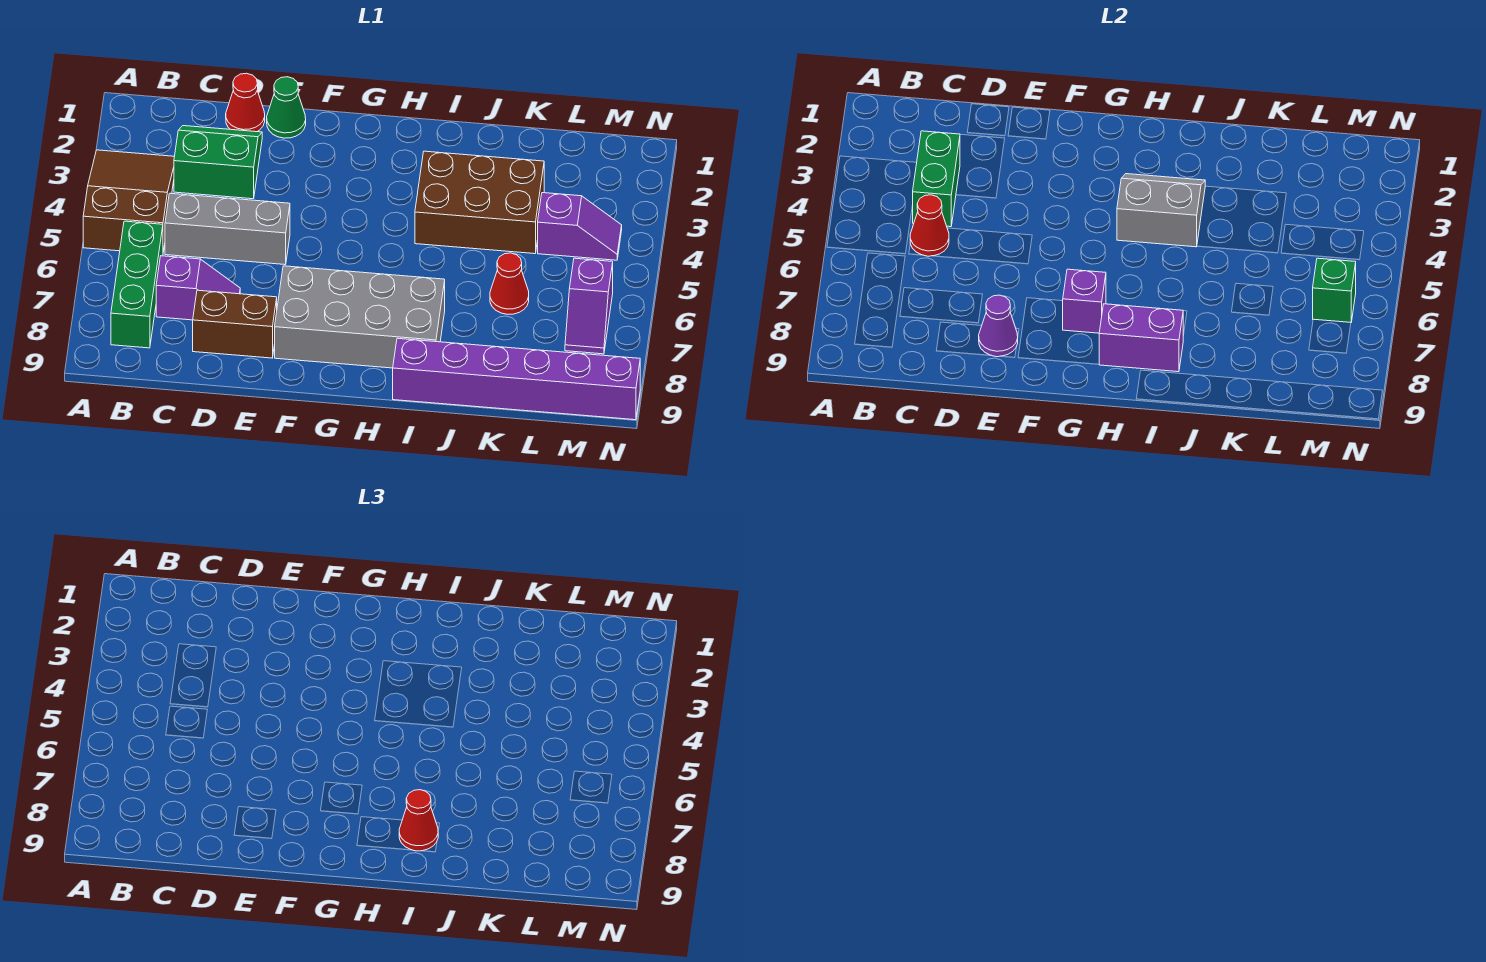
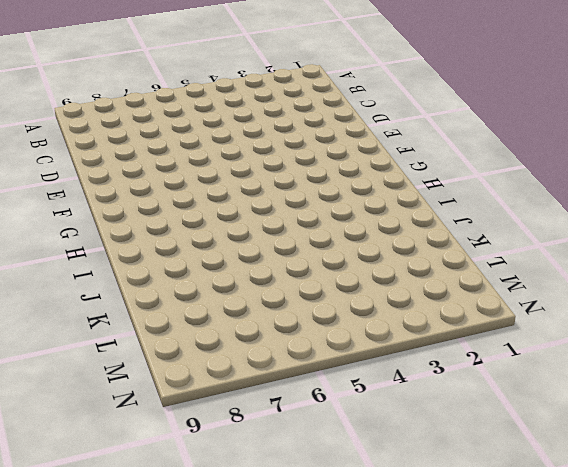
none -> brown 2x3 slope [83,150,174,252]
none -> green 1x3 brick [111,221,163,348]
none -> green 2x2 slope [174,126,262,199]

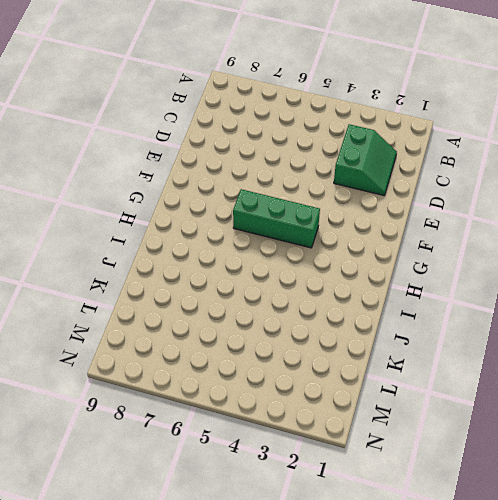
green 1x3 brick [233,189,320,248] -> green 1x3 brick moved to [111,221,163,348]
none -> brown 2x3 slope [83,150,174,252]
none -> grey 1x3 brick [165,193,290,265]
none -> purple 1x2 slope [156,256,240,320]

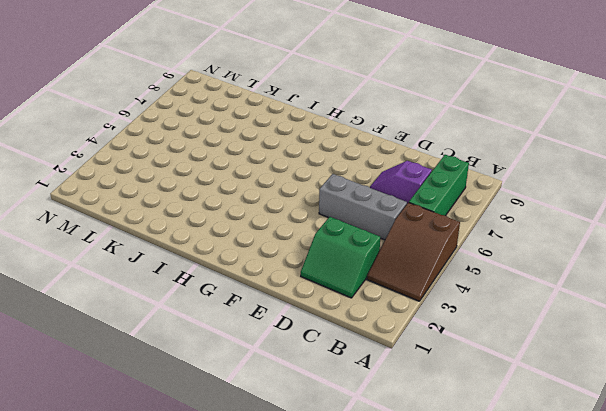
none -> red 1x1 cone [226,73,265,132]
none -> brown 1x2 brick [193,290,277,358]
none -> green 1x1 cone [267,77,306,138]

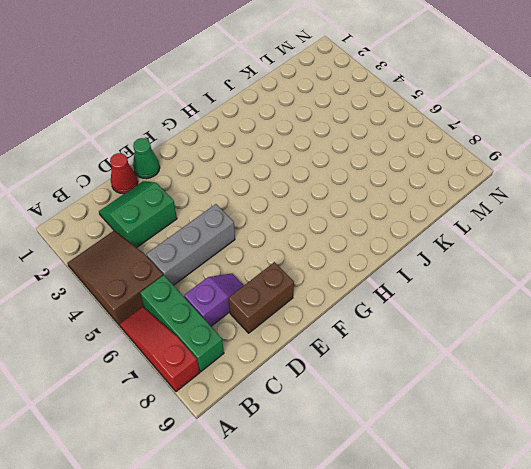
red 1x3 slope [119,307,200,392] -> none
none -> grey 2x4 brick [275,266,445,368]
none -> brown 2x3 brick [415,151,544,254]
none -> purple 1x6 brick [393,338,640,420]

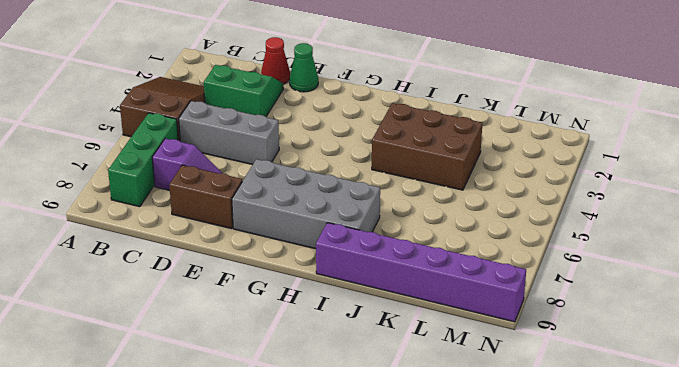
none -> red 1x1 cone [490,253,529,314]
none -> purple 1x2 slope [538,193,622,260]
none -> purple 1x2 slope [565,258,613,354]

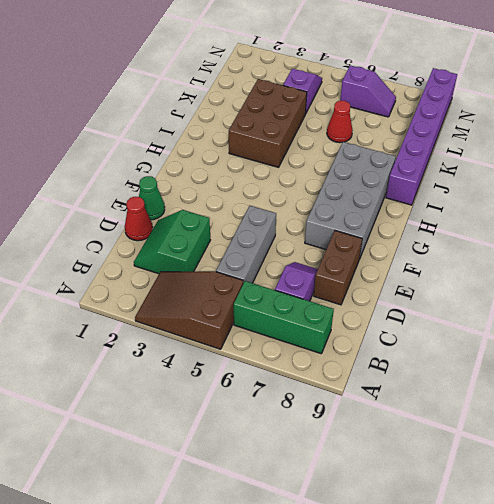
none -> green 1x2 brick [913,131,960,227]
none -> red 1x1 cone [910,195,949,256]
none -> purple 1x1 cone [979,295,1018,357]

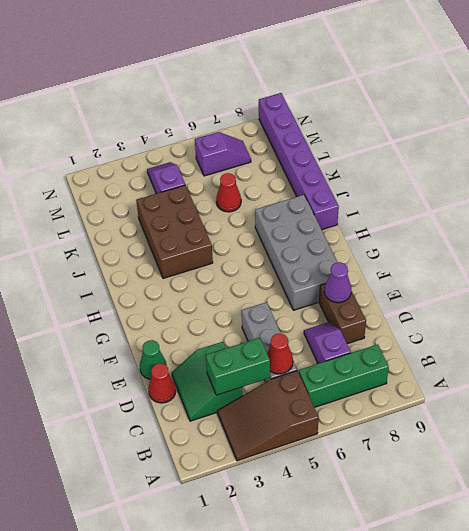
none -> purple 1x1 brick [1063,269,1106,333]
none -> grey 2x2 slope [1117,174,1205,247]
none -> purple 1x2 brick [1099,304,1183,372]

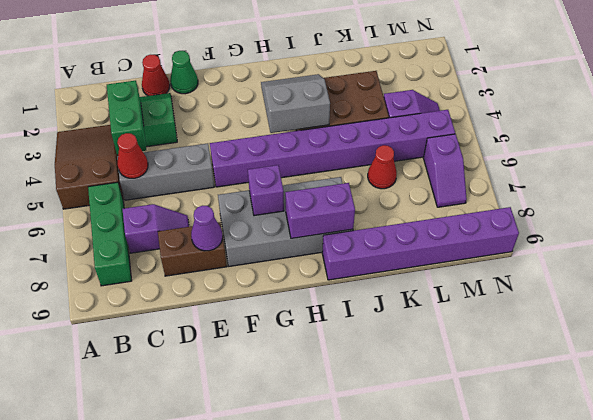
purple 1x8 brick [210,110,455,187] -> none
none -> green 1x1 brick [1313,258,1356,322]
none -> red 1x1 cone [399,790,438,851]

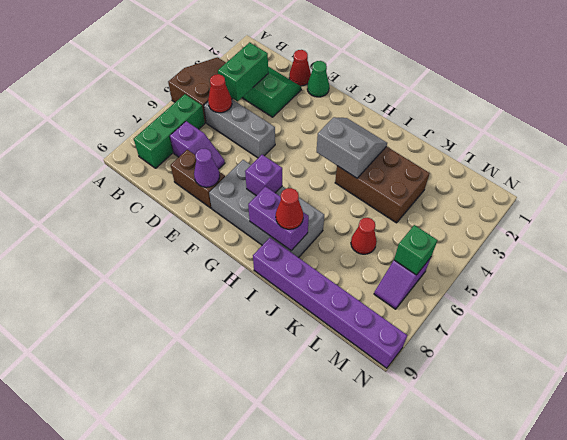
none -> purple 1x2 slope [538,193,622,260]

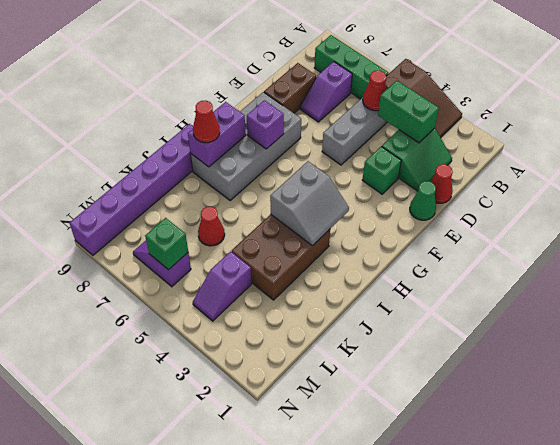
green 1x1 brick [363,147,401,194] -> none
none -> purple 1x1 cone [979,295,1018,357]

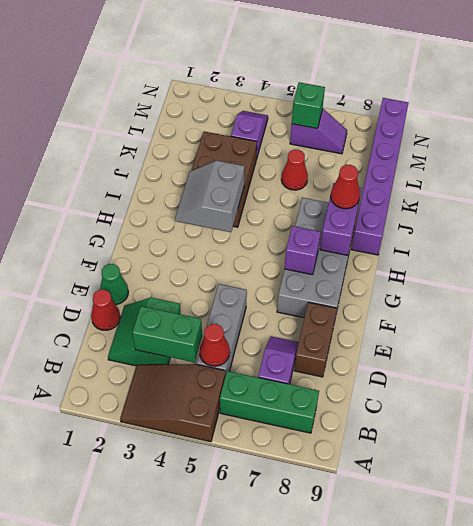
none -> purple 1x1 cone [979,295,1018,357]

